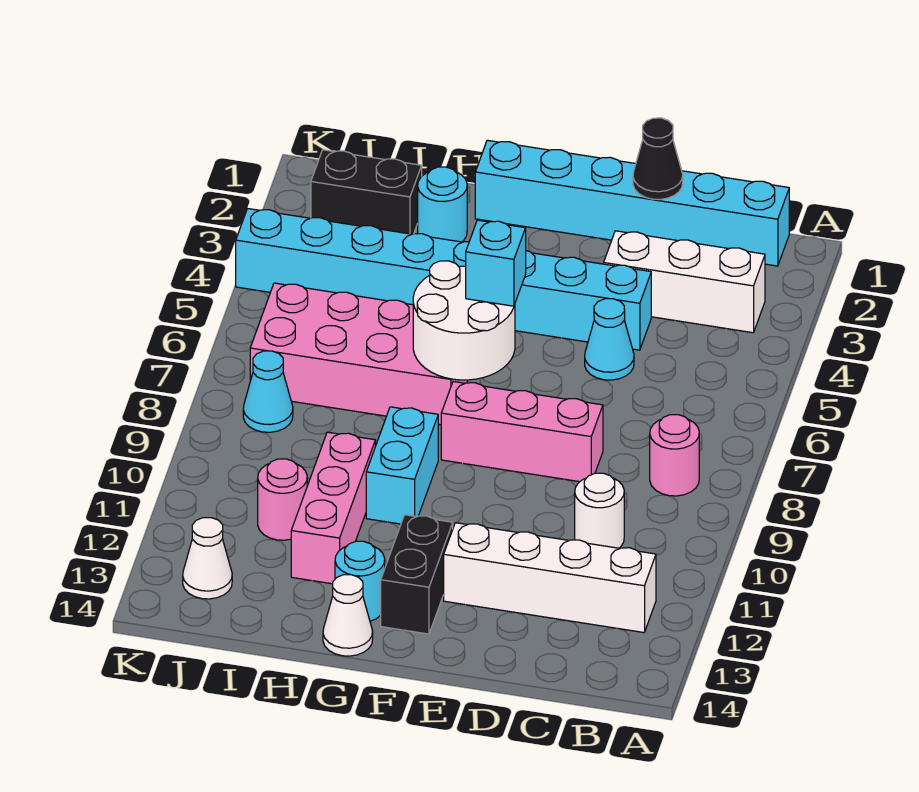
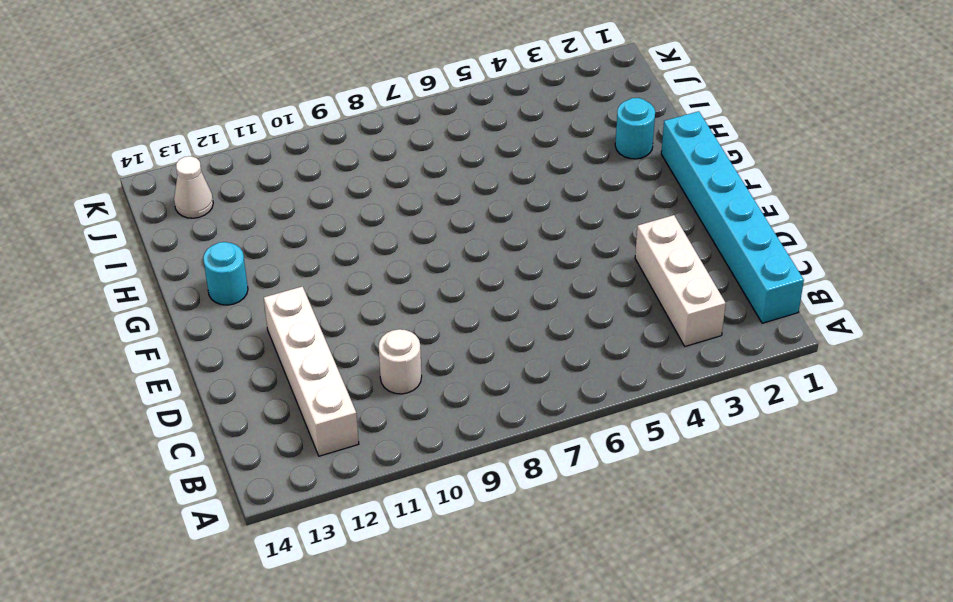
none -> pink 1x1 round brick [650,415,699,496]
none -> cyan 1x8 brick [236,209,651,350]
none -> cyan 1x1 cone [585,299,634,380]

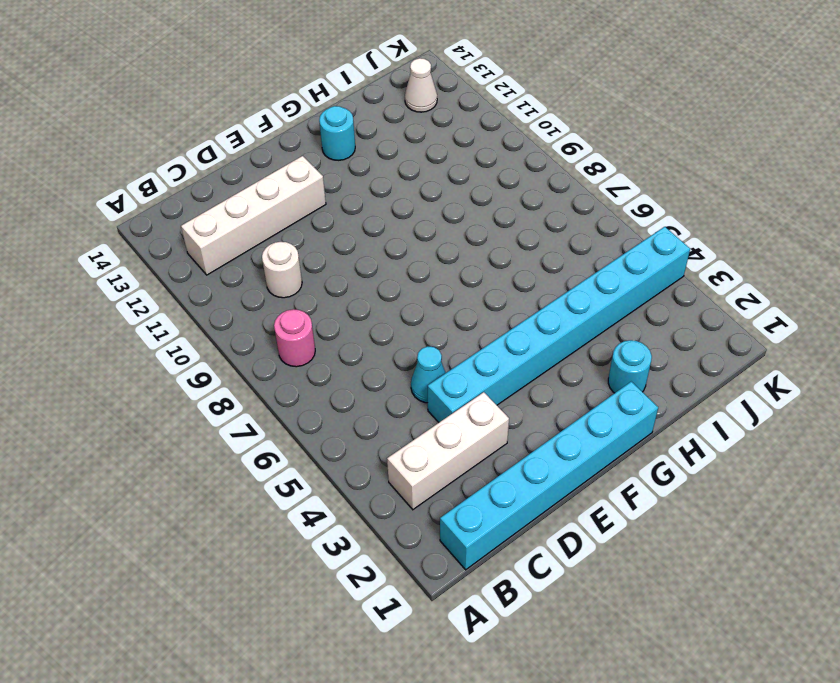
none -> pink 1x3 brick [441,382,603,482]
none -> black 1x2 brick [381,515,453,634]
none -> pink 2x4 brick [250,283,468,425]

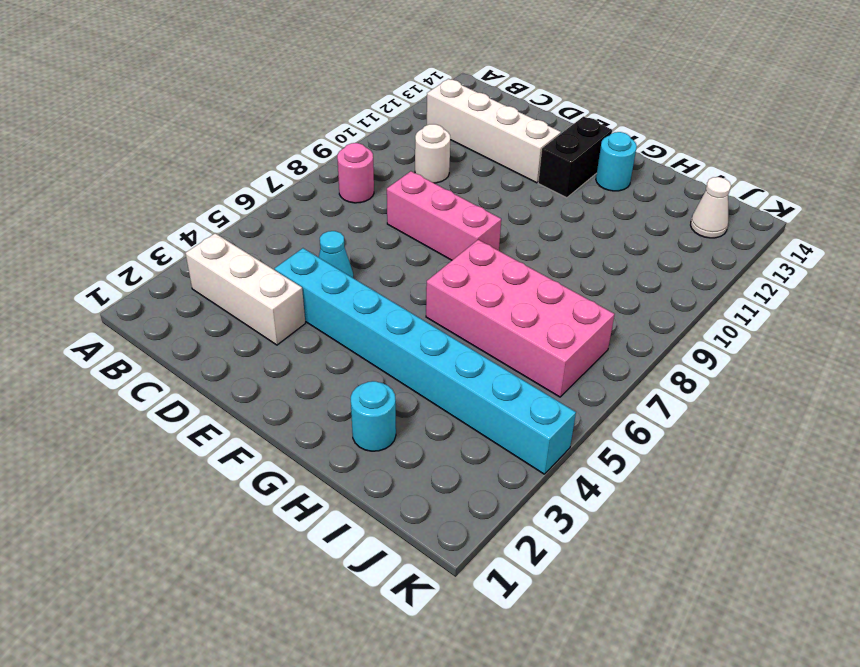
none -> cyan 1x6 brick [475,140,789,266]
none -> cyan 1x2 brick [366,407,438,524]
none -> white 1x1 cone [323,575,373,656]

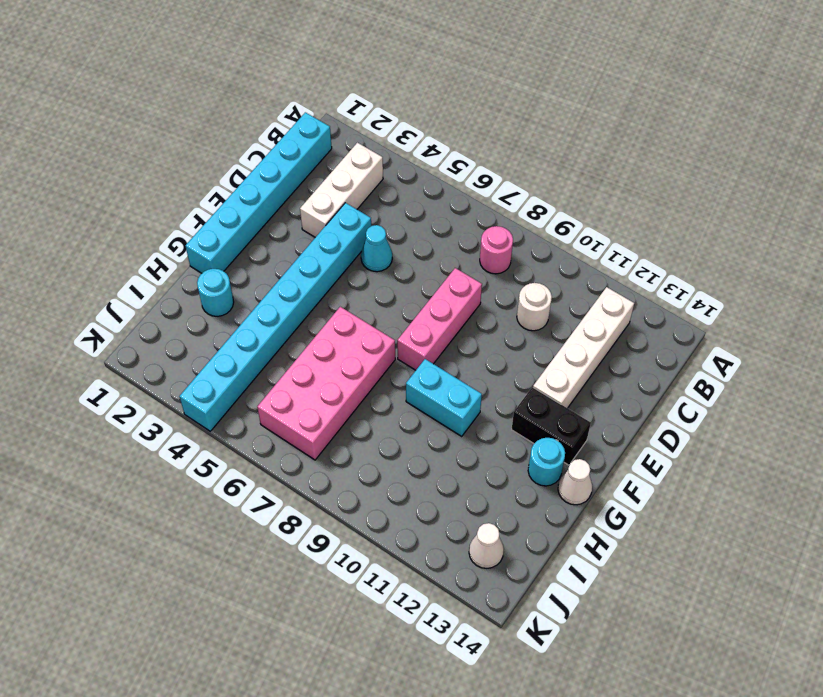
none -> pink 1x3 brick [291,432,375,584]
none -> black 1x2 brick [311,150,422,234]
none -> pink 1x1 round brick [258,459,307,540]

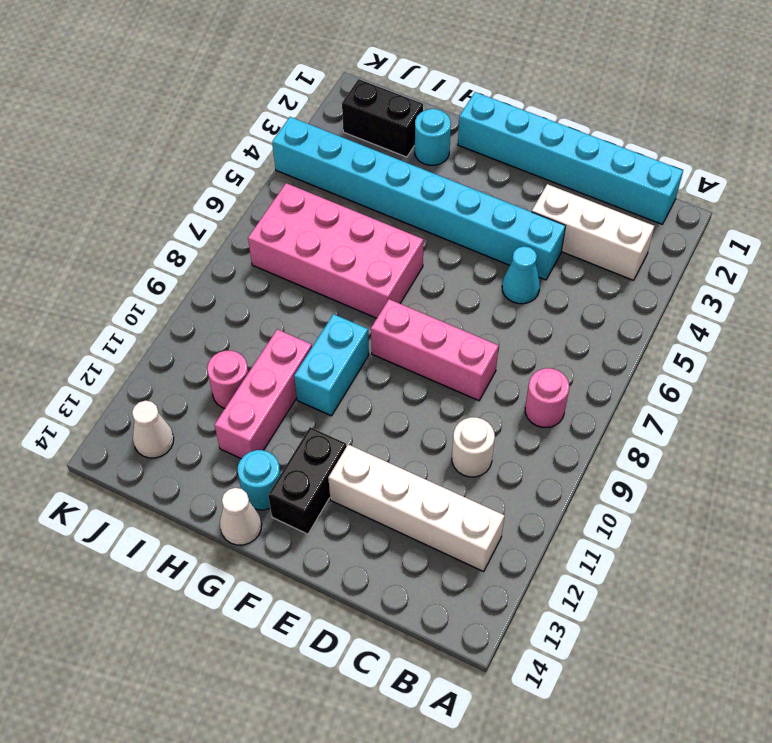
none -> cyan 1x1 cone [243,351,293,432]
none -> black 1x1 cone [633,118,683,200]
none -> white 2x2 round brick [413,261,515,380]

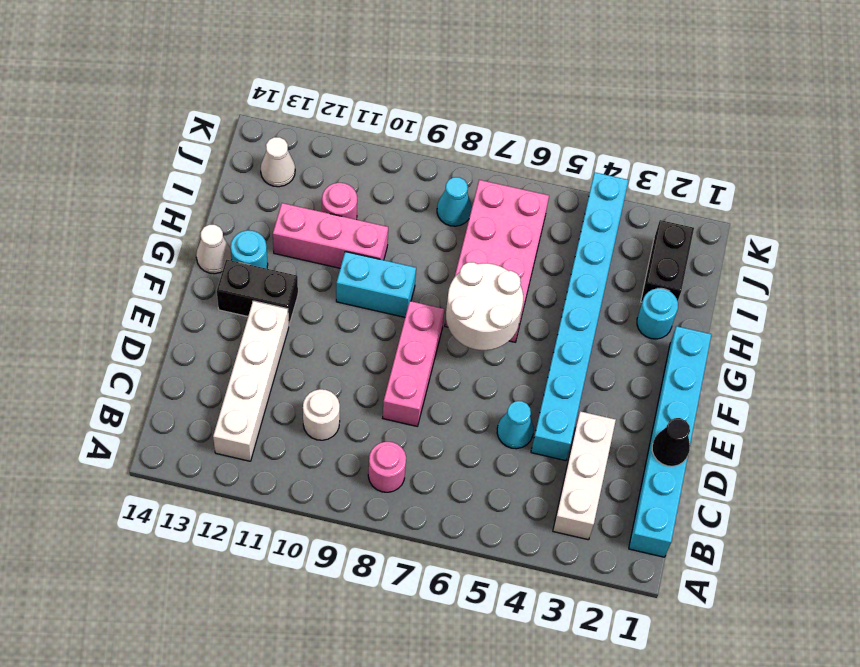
none -> cyan 1x1 brick [466,220,526,306]

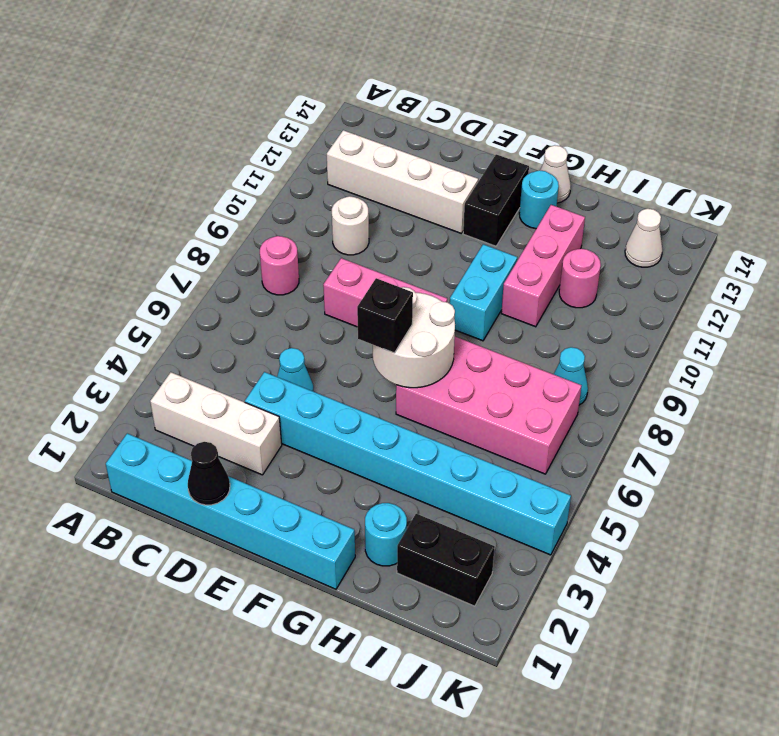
black 1x1 brick [357,278,413,353] -> cyan 1x1 brick [466,220,526,306]

